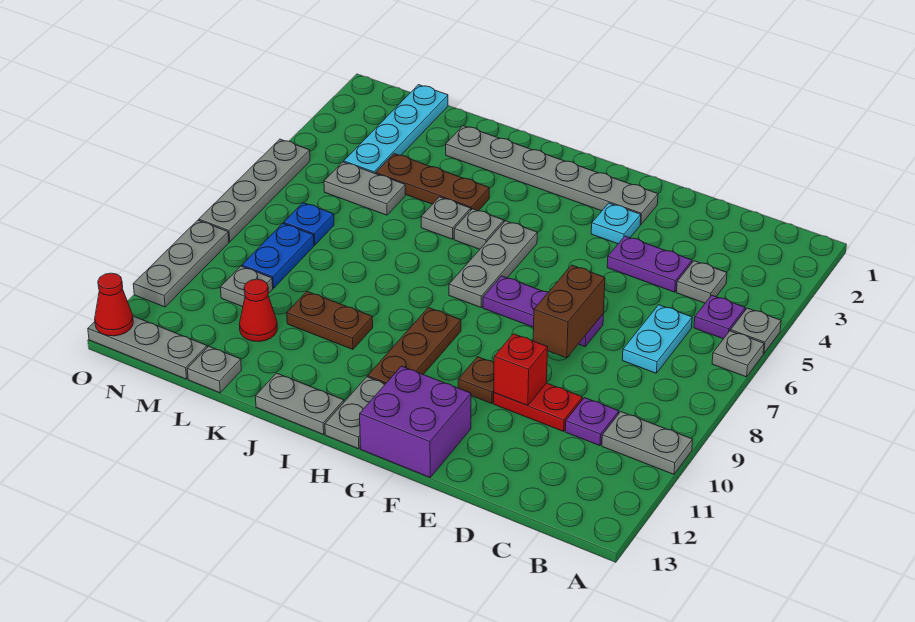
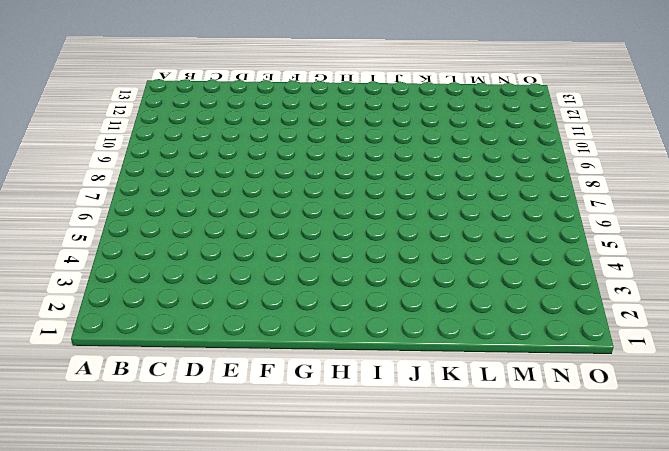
none -> grey 1x1 plate [731,308,781,354]
none -> grey 1x1 plate [712,331,764,377]
none -> grey 1x2 plate [602,412,693,474]
none -> purple 1x1 plate [694,295,745,339]

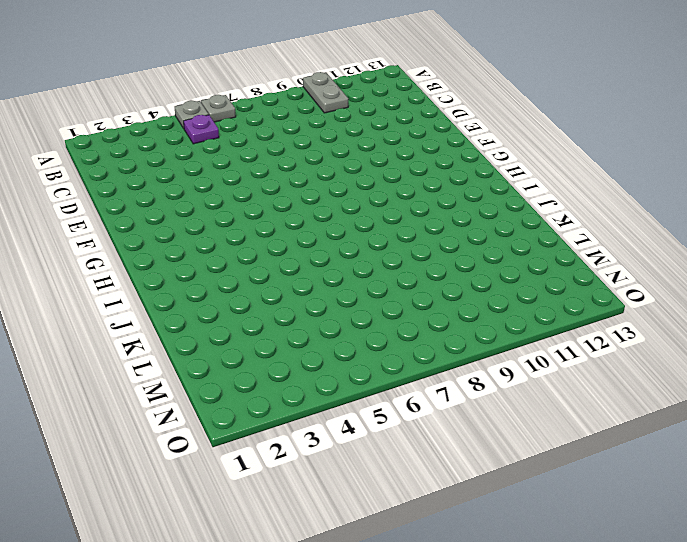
none -> grey 1x1 plate [676,261,727,303]
none -> cyan 1x2 plate [622,305,692,373]
none -> purple 1x1 plate [565,398,619,446]
none -> purple 1x2 plate [607,236,692,292]

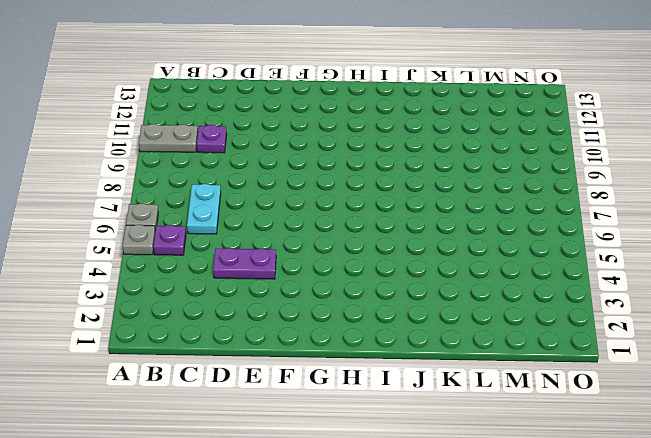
none -> grey 1x1 plate [676,261,727,303]
none -> red 1x2 plate [494,383,583,431]
none -> purple 1x3 plate [483,276,603,346]
none -> grey 1x6 plate [446,126,658,225]

